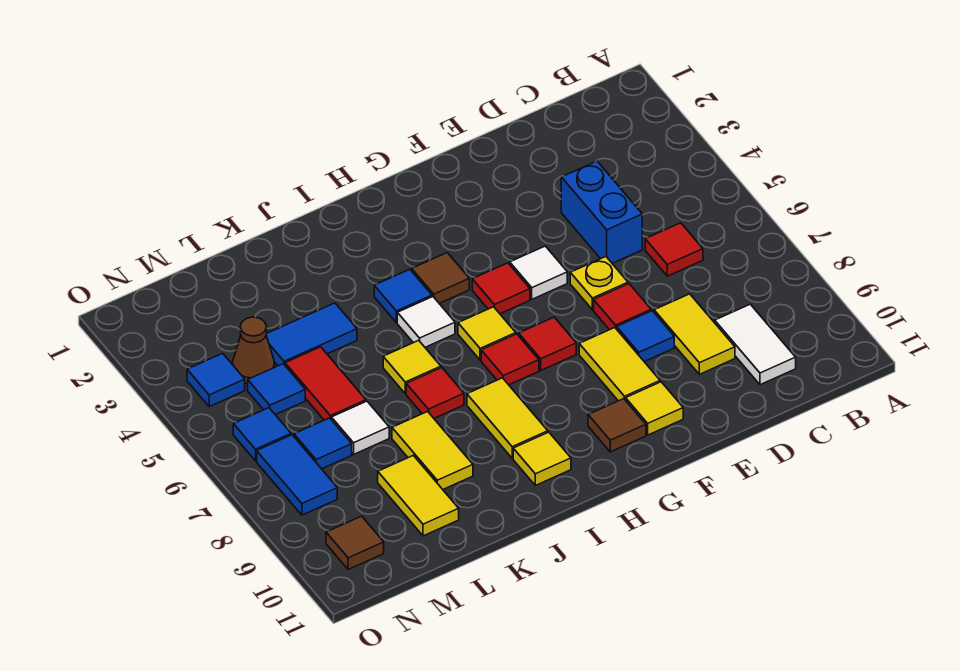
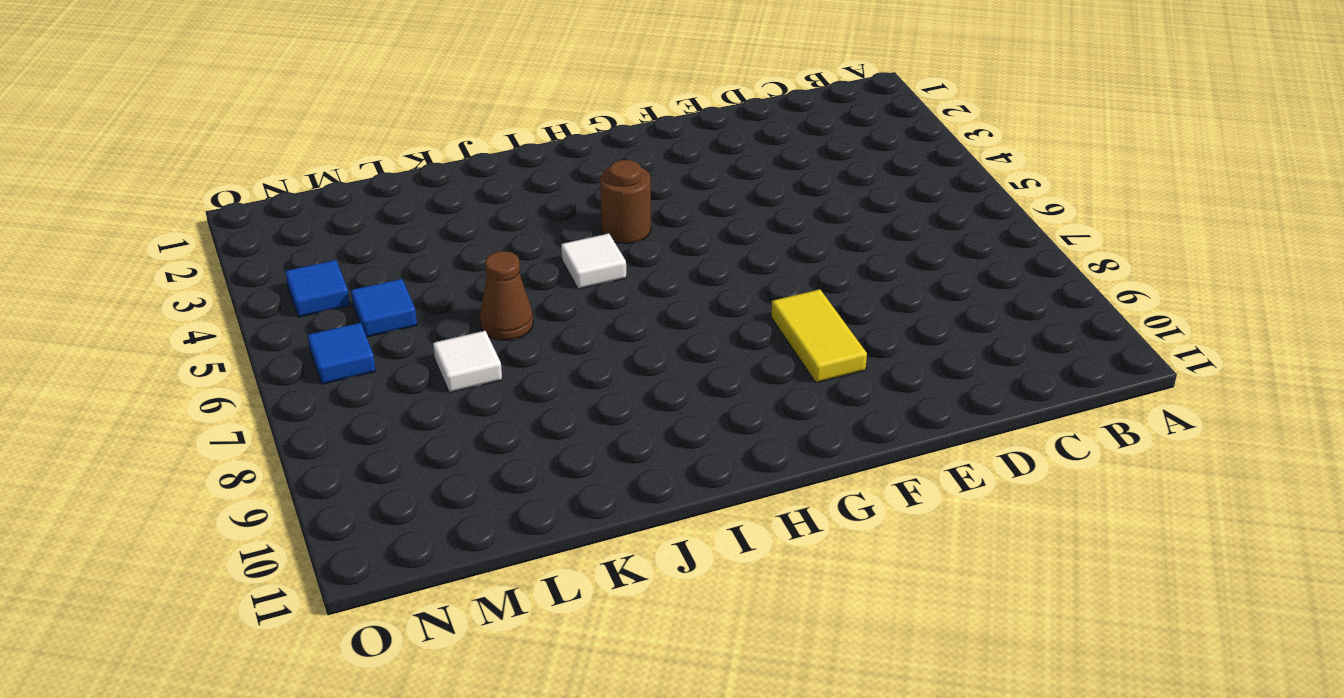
brown 1x1 round brick [600,160,651,244] -> brown 1x1 tile [412,253,469,303]
brown 1x1 cone [480,251,533,340] -> brown 1x1 cone moved to [232,317,274,384]
none -> red 1x1 tile [645,223,703,276]
none -> white 1x2 tile [715,304,796,385]
none -> blue 1x2 brick [561,161,642,263]
none -> yellow 1x2 tile [654,294,735,374]

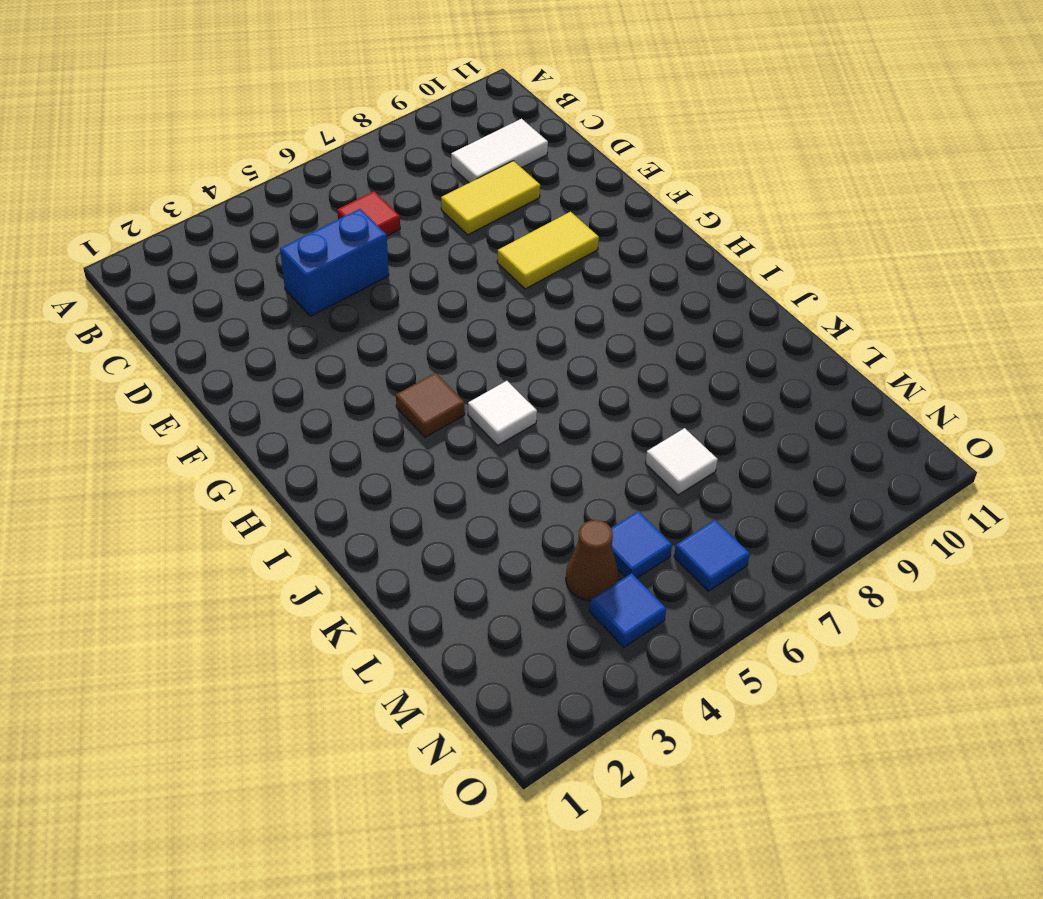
none -> yellow 1x1 plate [570,257,628,310]
none -> red 1x1 tile [594,284,651,330]
none -> blue 1x1 tile [617,311,674,362]
none -> white 1x1 tile [510,246,567,299]

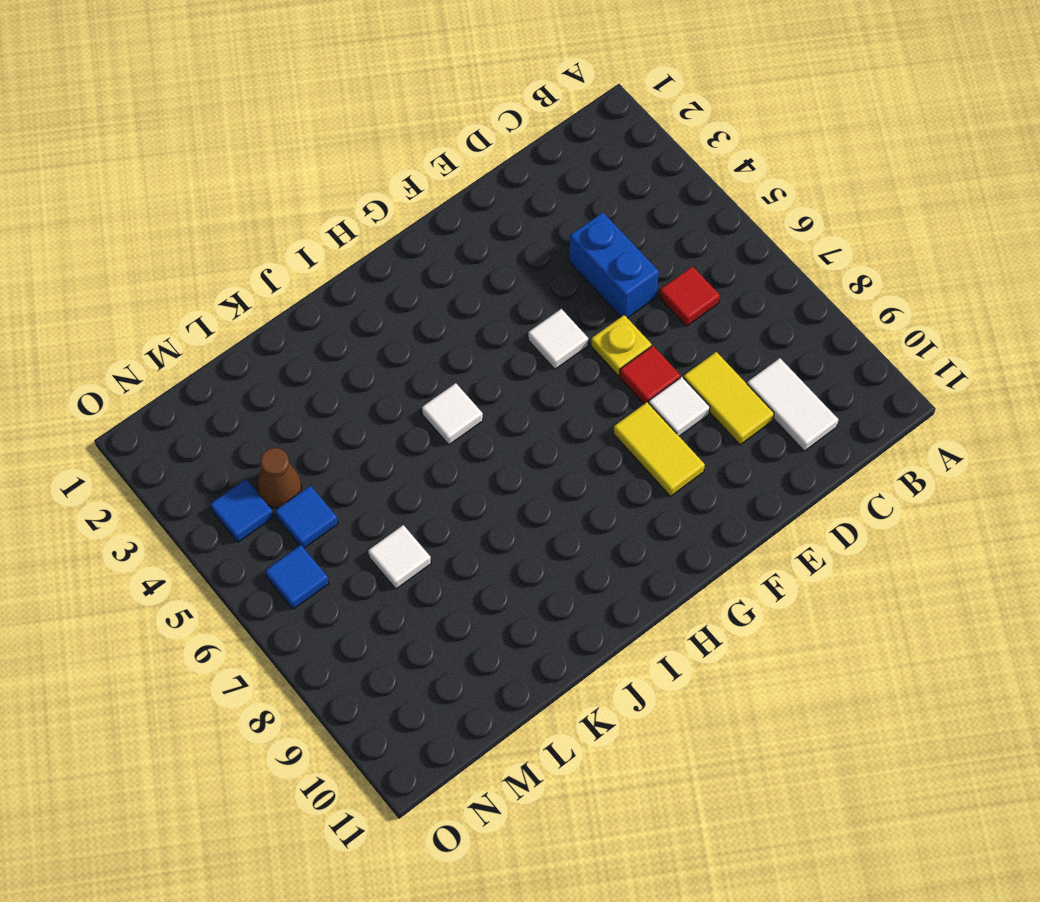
white 1x1 tile [649,377,710,436] -> blue 1x1 tile [617,311,674,362]
none -> yellow 1x1 tile [626,382,683,435]
none -> red 1x1 tile [472,263,530,314]
none -> red 1x1 tile [519,317,576,370]
none -> brown 1x1 tile [588,399,646,452]

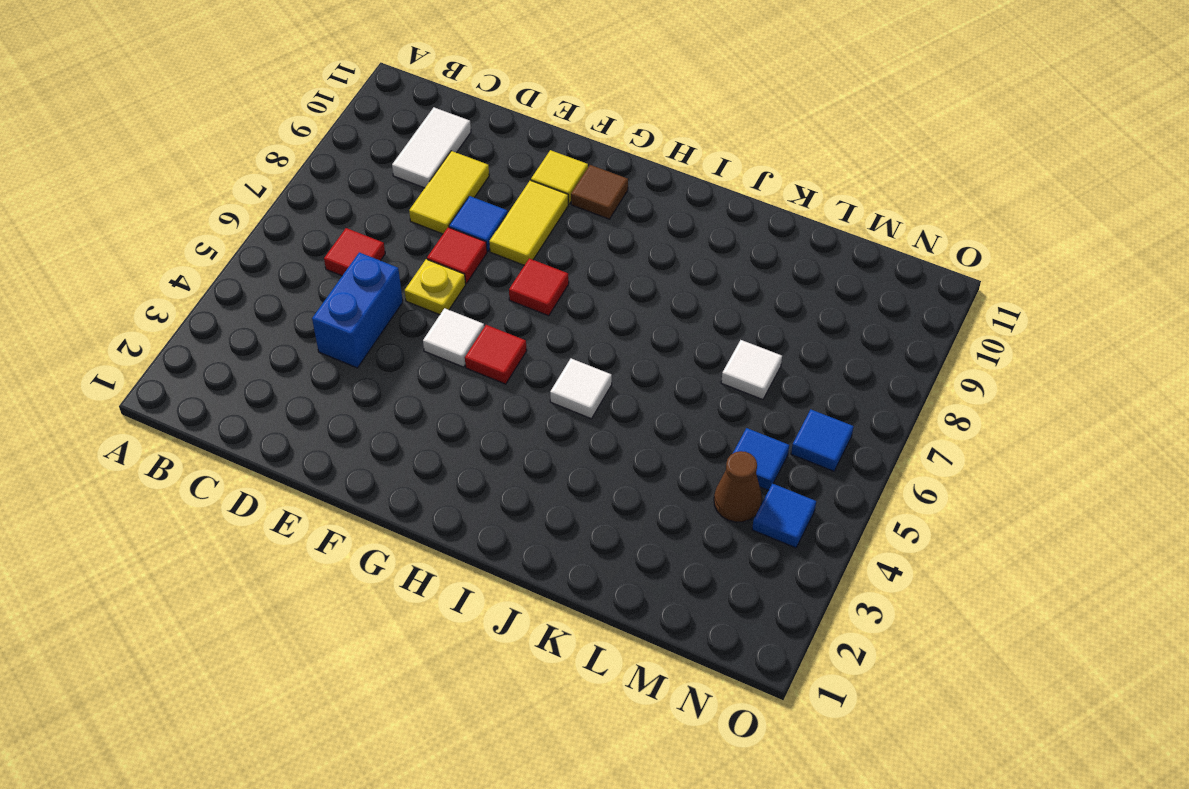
none -> brown 1x1 tile [412,253,469,303]
none -> yellow 1x1 tile [458,307,516,360]
none -> red 1x1 tile [481,334,539,385]
none -> blue 1x1 tile [374,269,432,323]

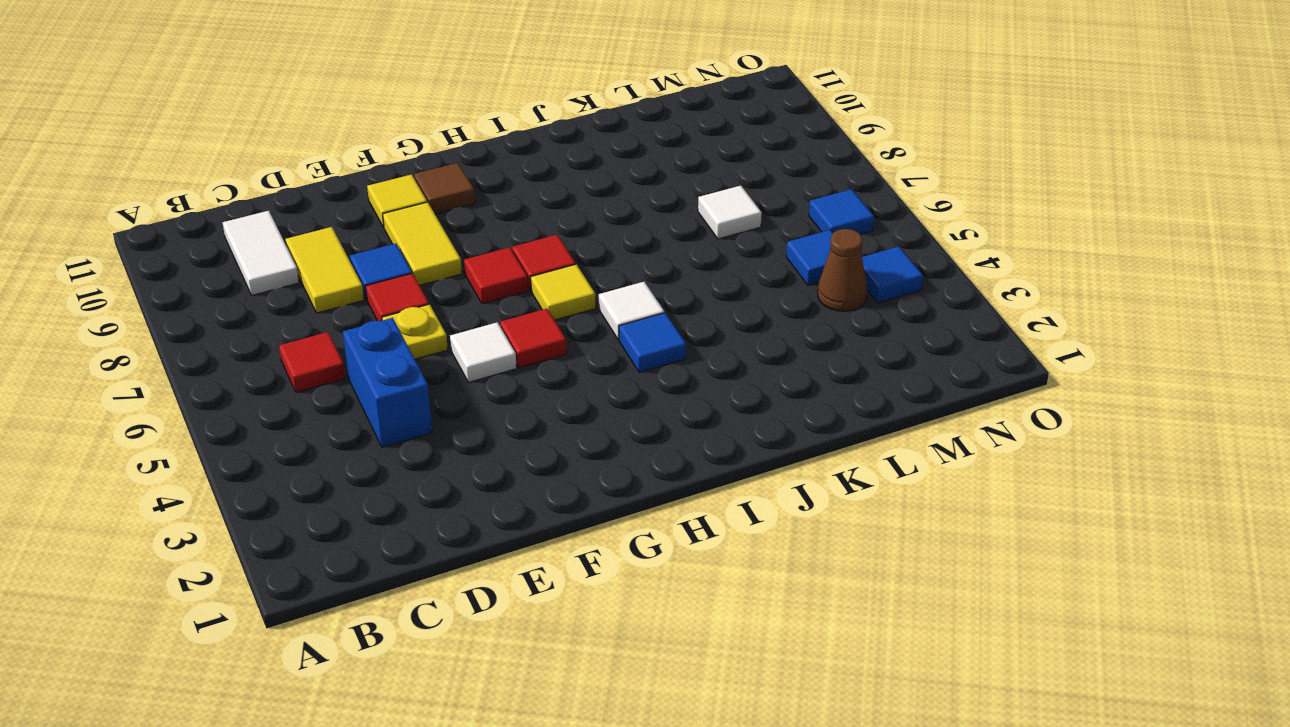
none -> brown 1x1 tile [412,253,469,303]
none -> yellow 1x2 tile [467,378,548,458]
none -> yellow 1x1 tile [513,432,571,485]
none -> yellow 1x1 tile [383,340,441,394]

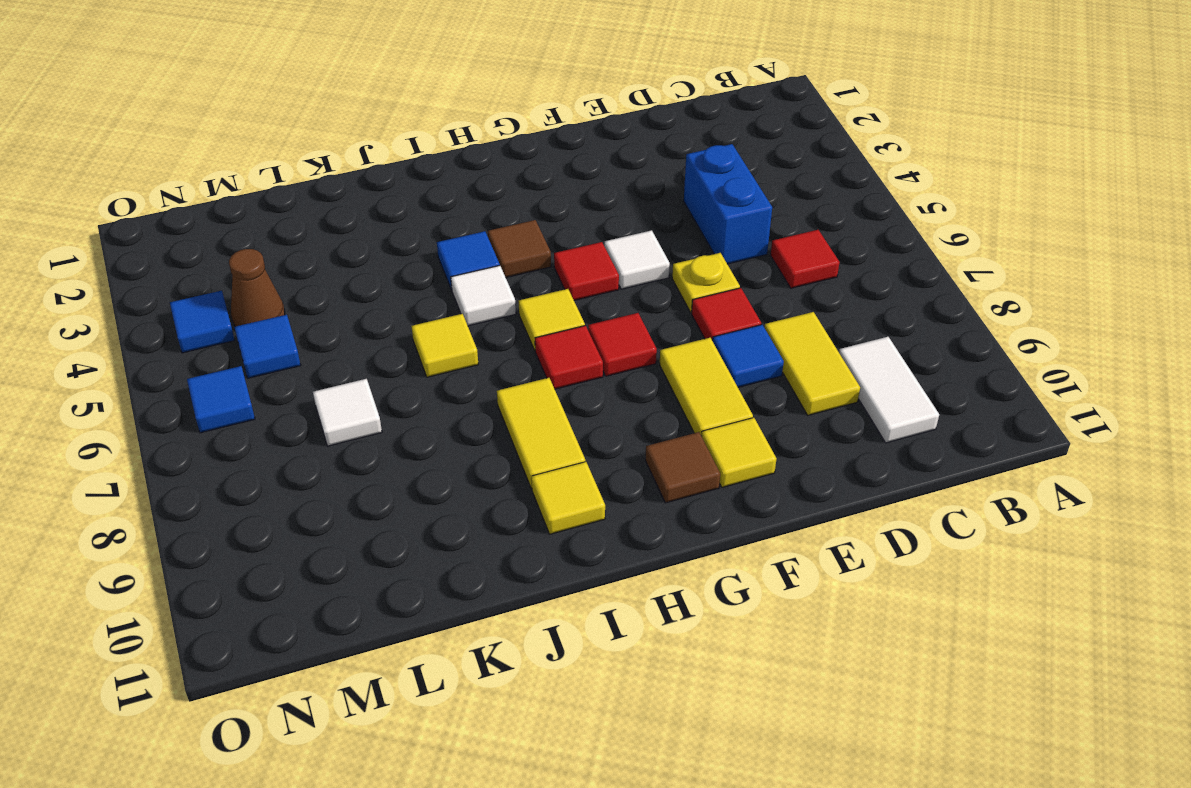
none -> red 1x1 tile [406,368,464,418]
none -> blue 1x2 tile [266,303,357,366]
none -> yellow 1x2 tile [392,412,473,489]
none -> red 1x2 tile [285,347,366,420]

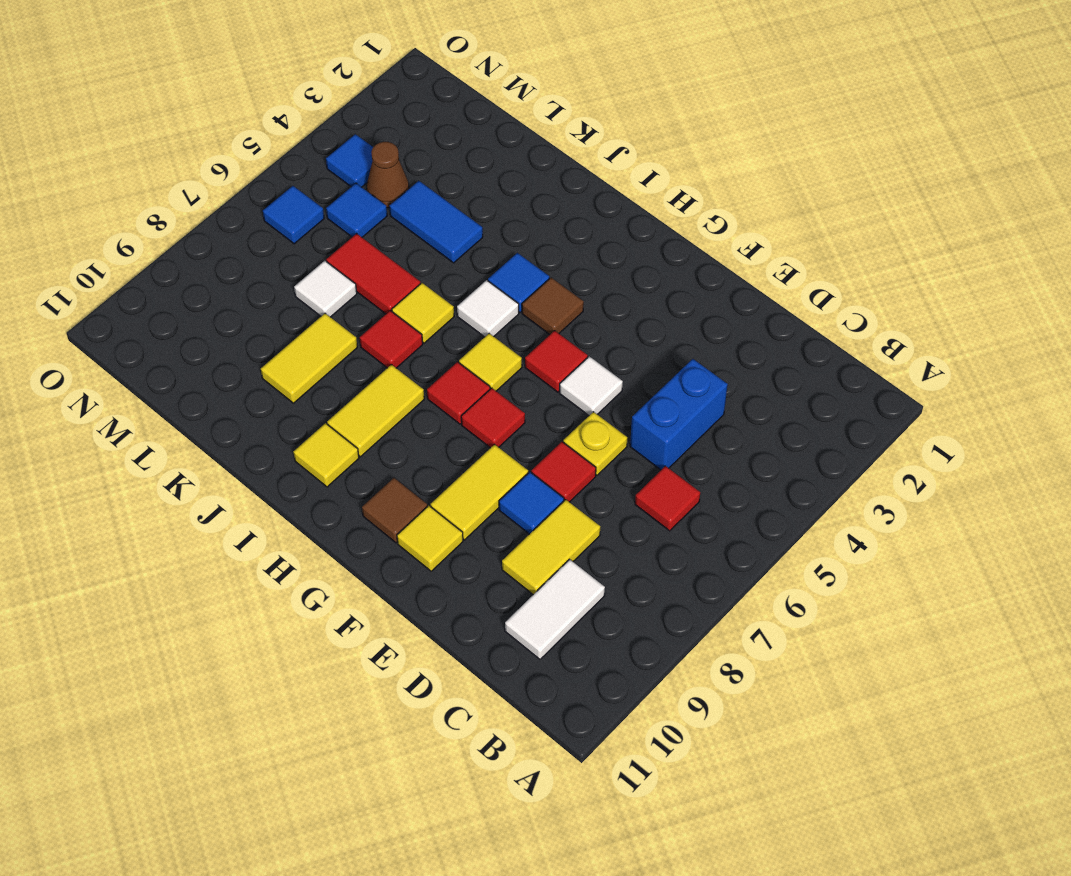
red 1x2 tile [326,233,421,314] -> red 1x2 tile turned to [285,347,366,420]
none -> yellow 1x2 tile [378,455,459,536]
none -> blue 1x1 tile [294,418,352,469]
none -> blue 1x2 tile [257,435,337,515]
none -> brown 1x1 tile [326,516,384,570]

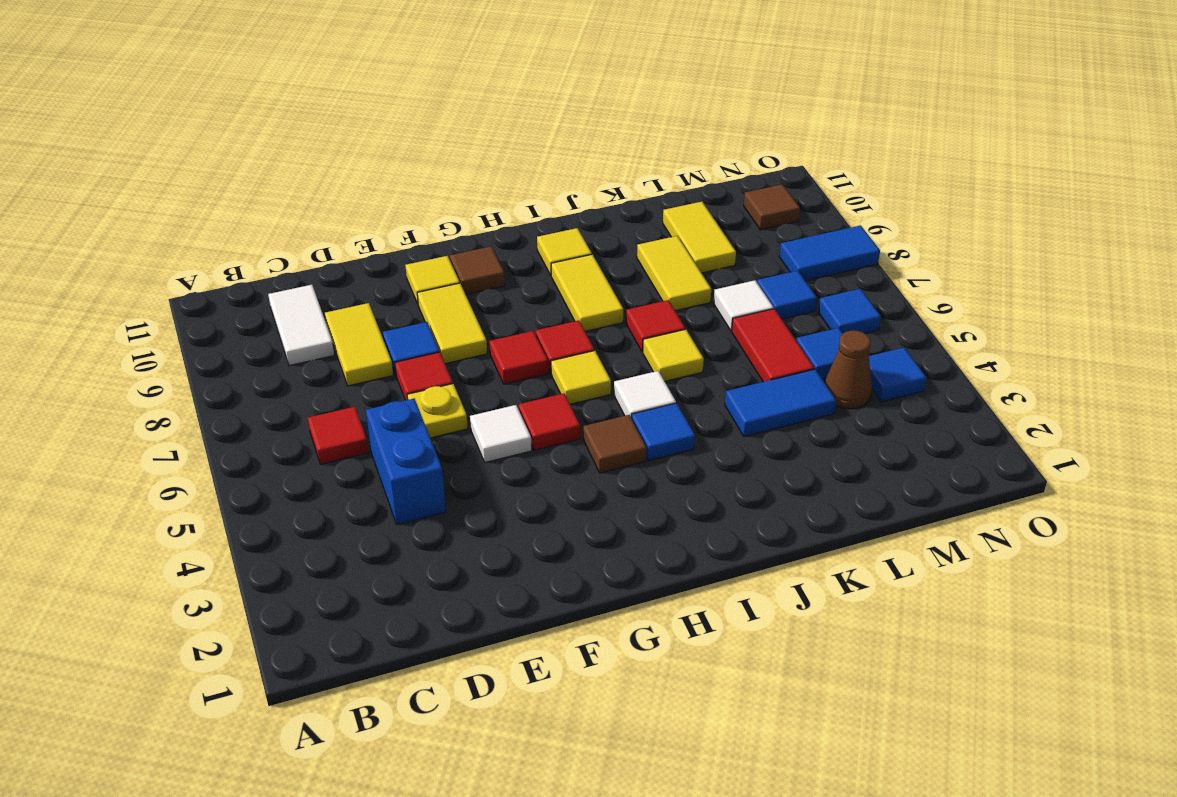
blue 1x2 tile [779,225,880,281] -> blue 1x2 tile turned to [257,435,337,515]

